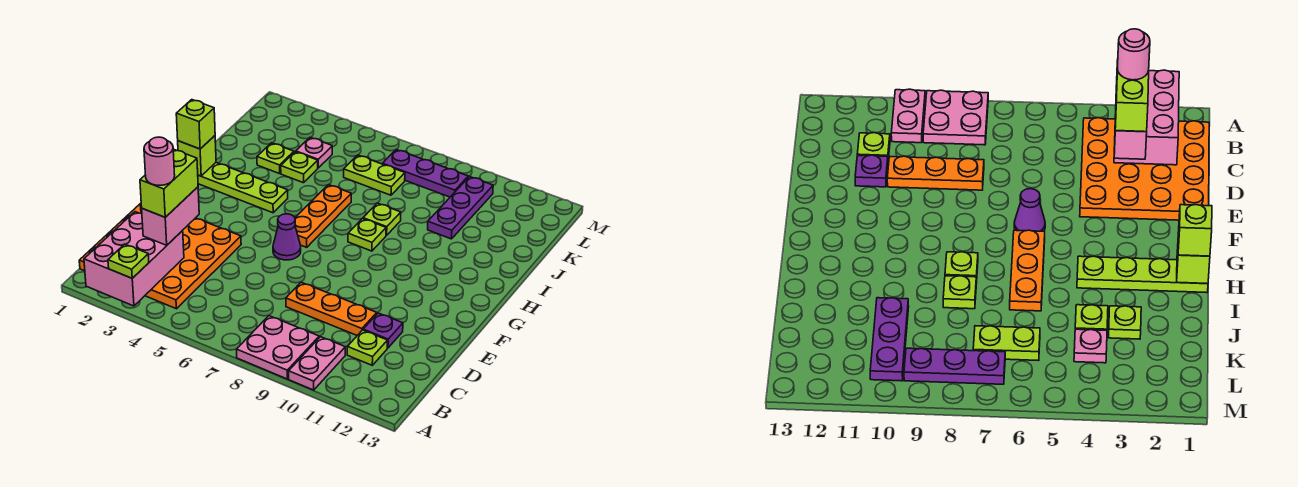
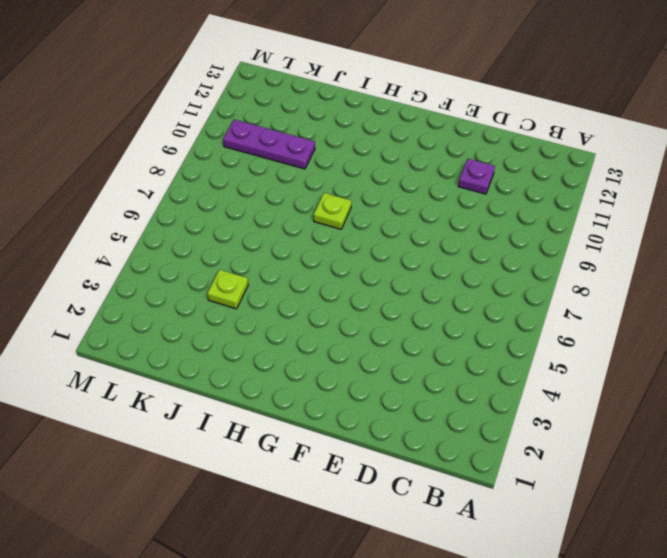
none -> pink 2x2 plate [237,316,319,379]
none -> pink 1x2 plate [289,337,345,390]
none -> orange 4x4 plate [79,203,241,309]

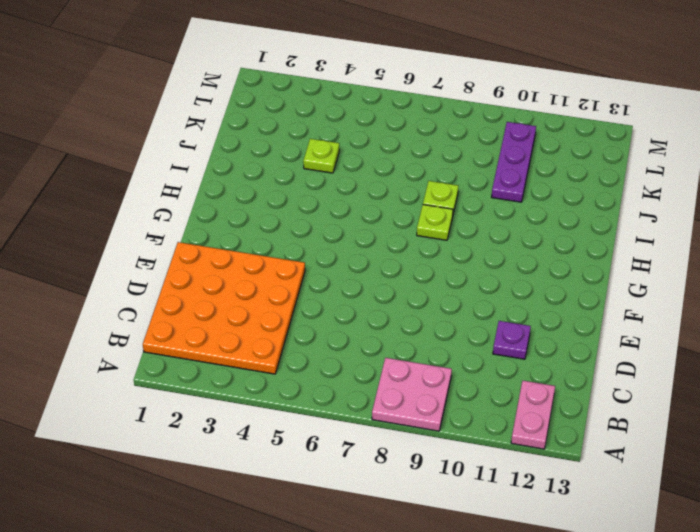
pink 1x2 plate [511,381,555,449] -> pink 1x2 plate moved to [289,337,345,390]
none -> lime 1x1 plate [347,330,388,365]
none -> orange 1x3 plate [286,282,377,335]
none -> purple 1x1 cone [273,214,301,260]

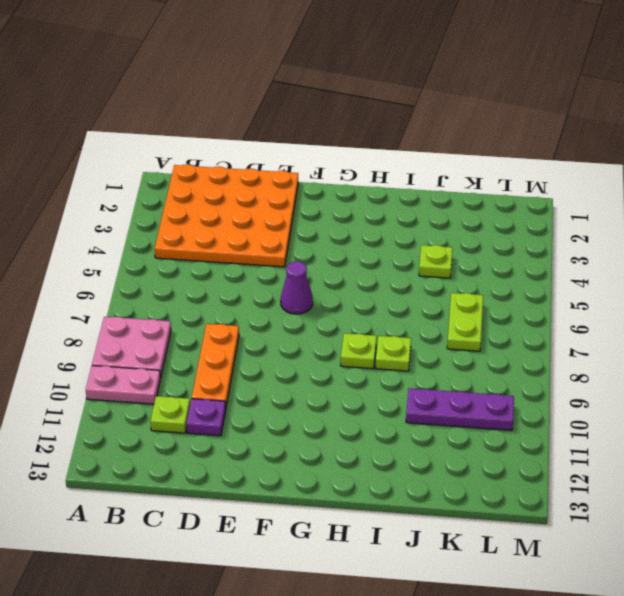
none -> orange 1x3 plate [295,185,351,247]
none -> lime 1x4 plate [198,163,288,213]
none -> lime 1x1 plate [257,143,294,174]

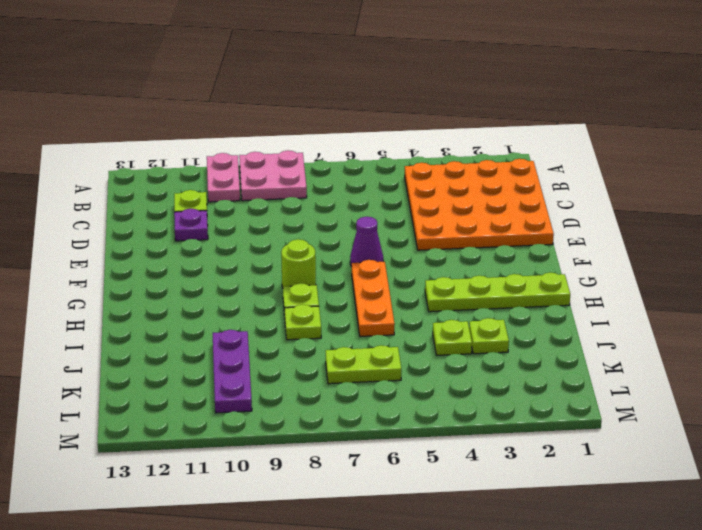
lime 1x1 round brick [281,239,316,288] -> none
none -> orange 1x3 plate [286,282,377,335]
none -> pink 1x1 plate [296,137,332,168]
none -> purple 1x3 plate [382,149,468,197]

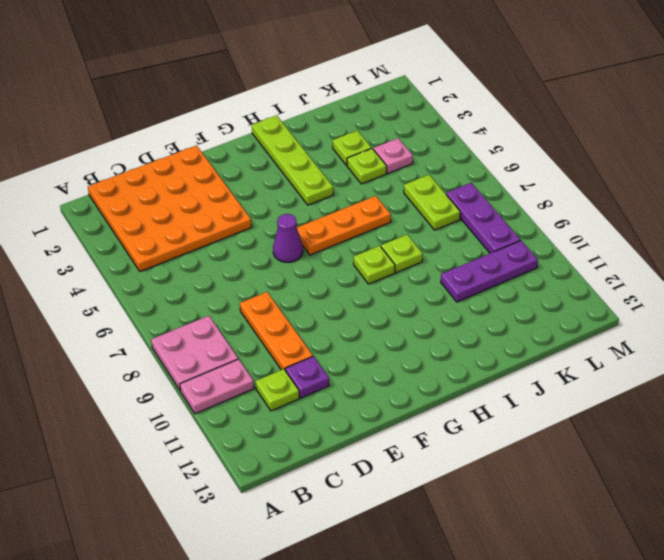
none -> pink 2x3 brick [84,212,184,306]
none -> lime 1x1 brick [178,136,216,176]
none -> lime 1x1 plate [108,244,149,278]

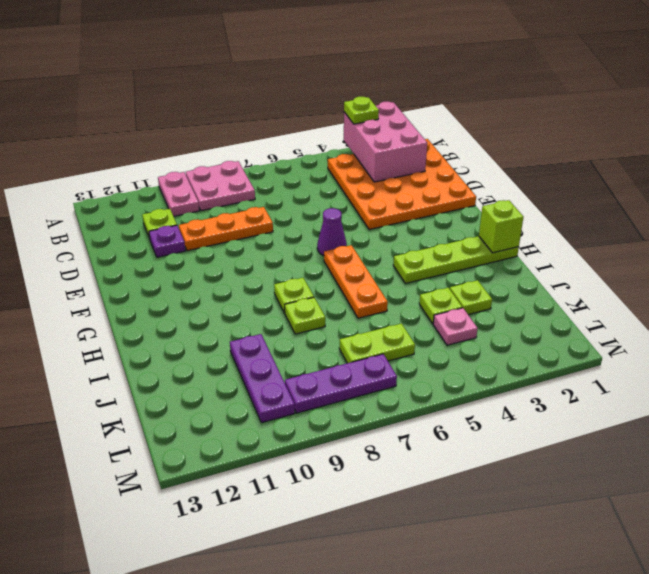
none -> pink 1x2 brick [142,187,199,245]
none -> lime 1x1 brick [176,100,215,149]
none -> lime 1x2 brick [140,149,198,217]

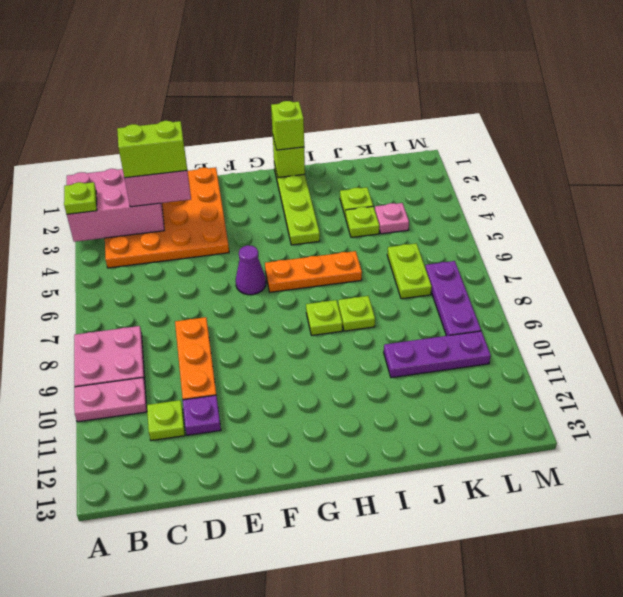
none -> pink 1x1 round brick [144,137,175,185]

